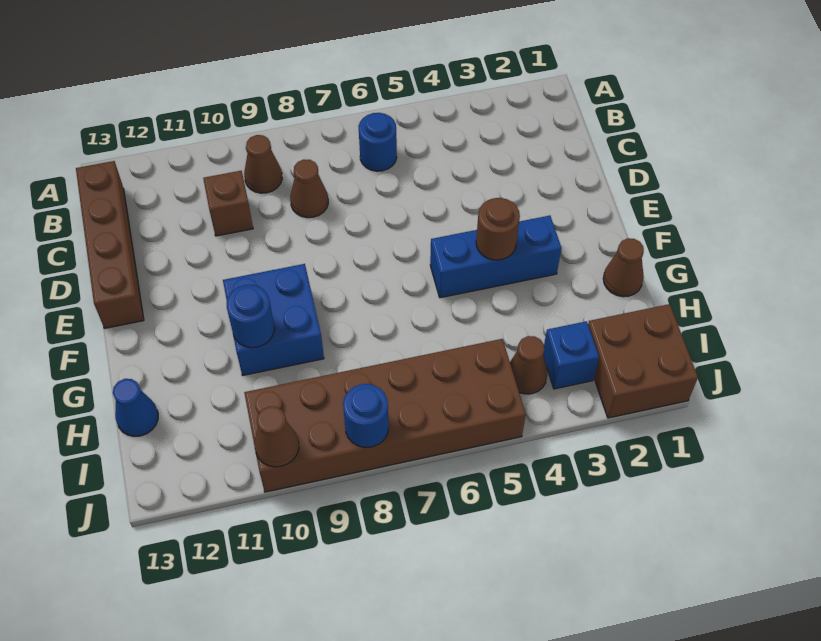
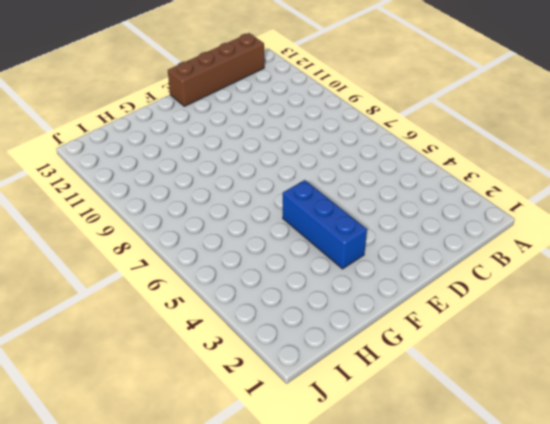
none -> blue 1x1 round brick [358,113,397,171]
none -> brown 1x1 cone [244,135,282,193]
none -> brown 1x1 cone [290,159,328,218]

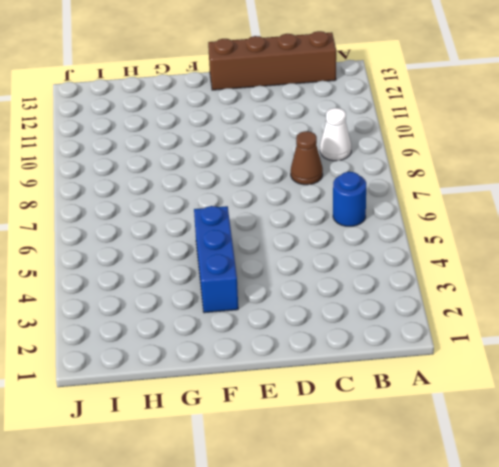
white 1x1 cone [320,108,351,161] -> brown 1x1 cone [244,135,282,193]
none -> brown 1x1 brick [203,171,253,236]
none -> blue 2x2 brick [223,264,324,375]
none -> brown 1x1 cone [603,238,644,297]

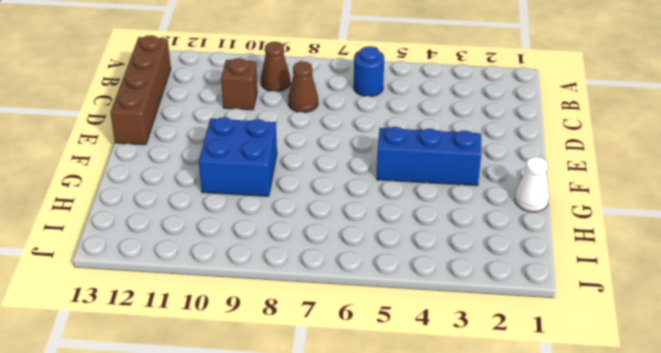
white 1x1 cone [515,157,549,212] -> brown 1x1 cone [603,238,644,297]
none -> blue 1x1 cone [113,379,158,436]
none -> brown 2x2 brick [588,304,698,418]
none -> blue 1x1 brick [543,321,599,389]

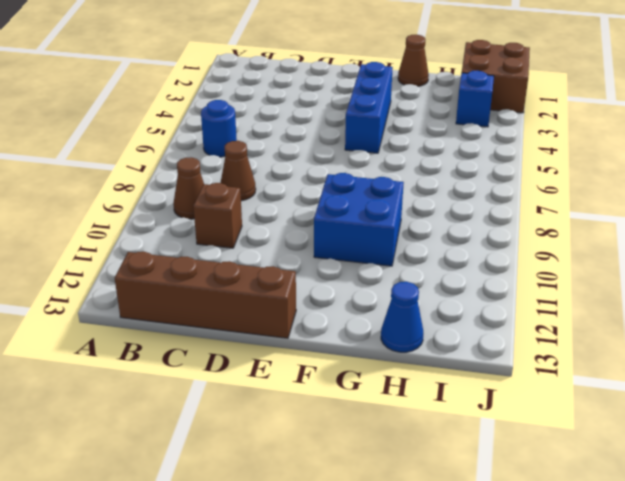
none -> brown 1x1 cone [510,336,548,394]
none -> brown 2x6 brick [244,339,526,492]
none -> brown 1x1 round brick [476,198,520,260]

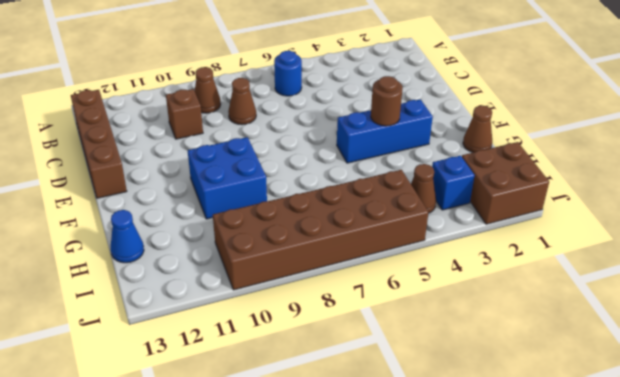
none -> blue 1x1 round brick [227,285,274,348]
none -> blue 1x1 round brick [343,384,389,447]
none -> brown 1x1 cone [254,407,299,467]

